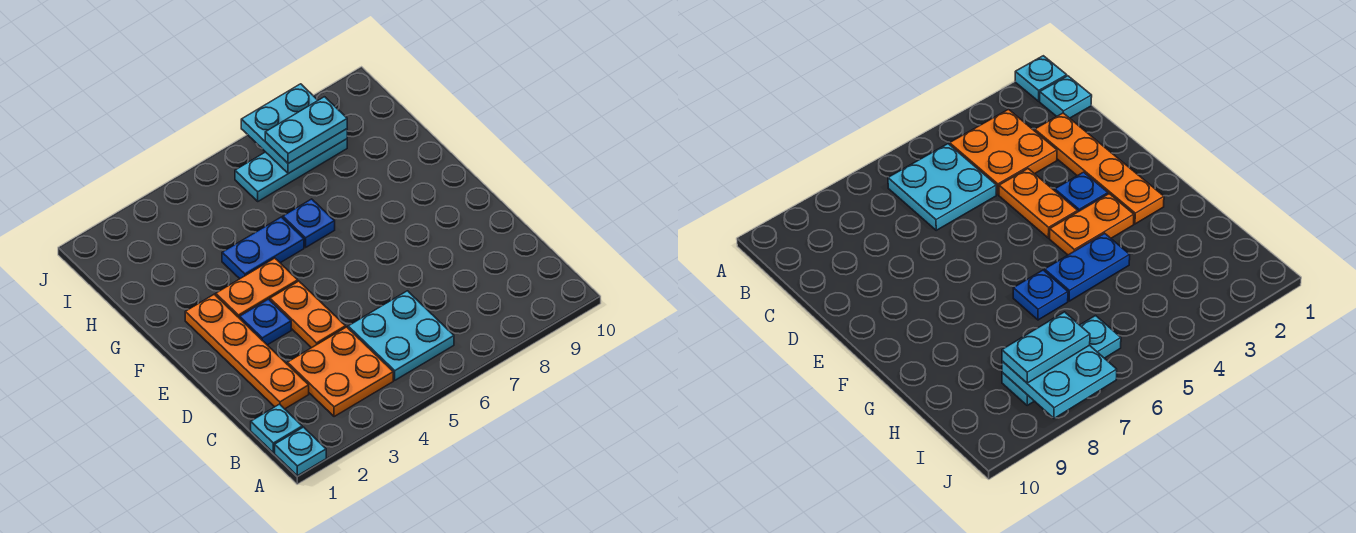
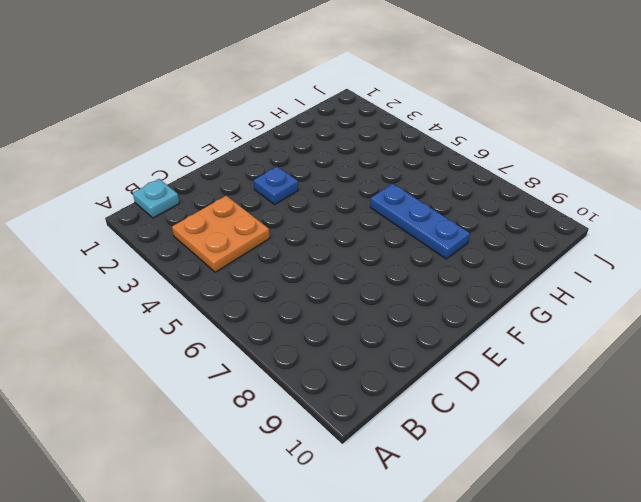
blue 1x3 plate [370,184,470,259] -> blue 1x1 plate [283,199,335,247]
none -> cyan 1x1 plate [275,427,326,476]
none -> cyan 2x2 plate [348,291,454,380]
none -> orange 1x4 plate [185,294,309,409]

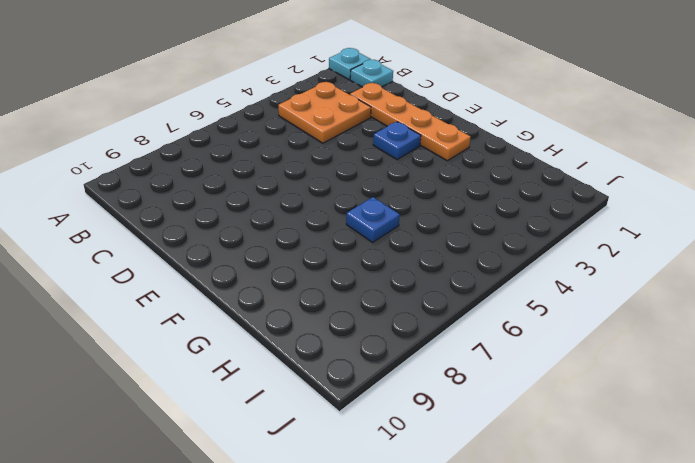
none -> cyan 2x2 plate [348,291,454,380]
none -> orange 1x2 plate [270,281,346,348]
none -> orange 1x2 plate [216,258,298,318]

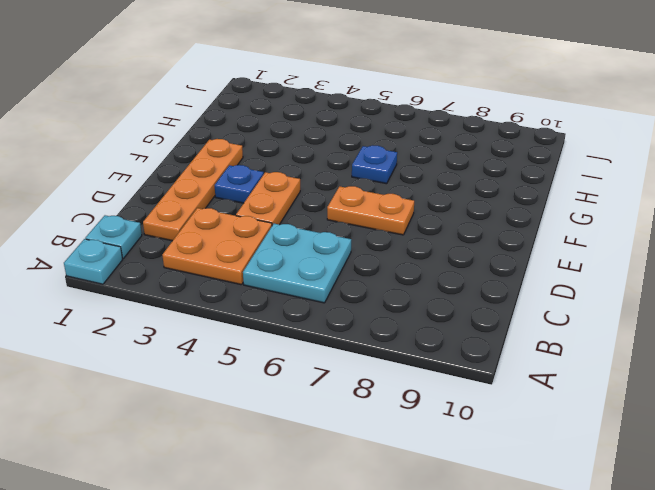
orange 1x2 plate [327,186,414,235] -> orange 1x2 plate moved to [216,258,298,318]
none -> blue 1x2 plate [222,217,304,279]
none -> cyan 1x3 plate [235,139,347,201]
none -> cyan 2x2 plate [241,84,347,174]

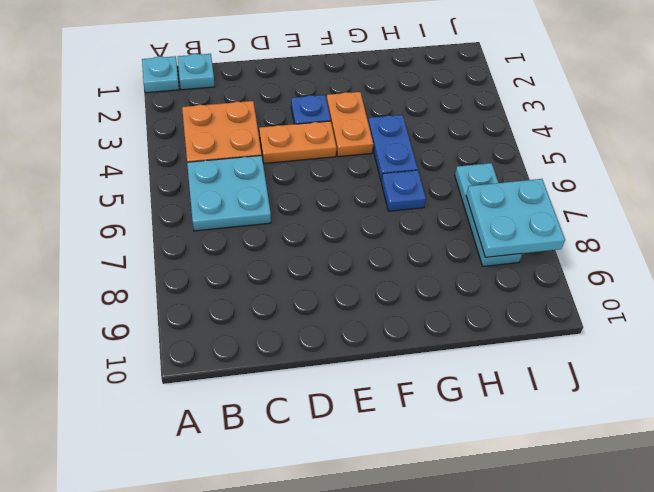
none -> orange 1x4 plate [185,294,309,409]
none -> cyan 1x2 plate [265,97,347,163]

